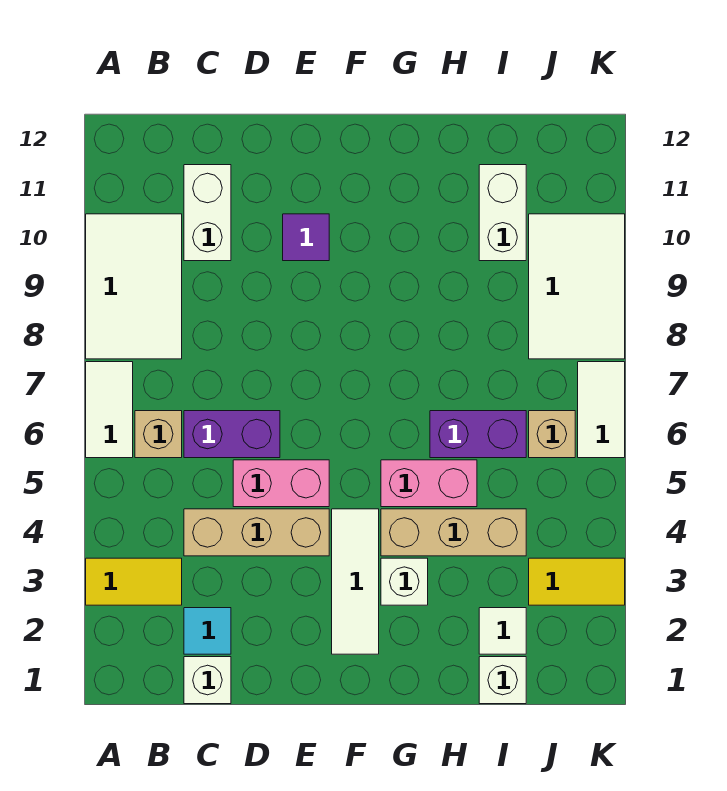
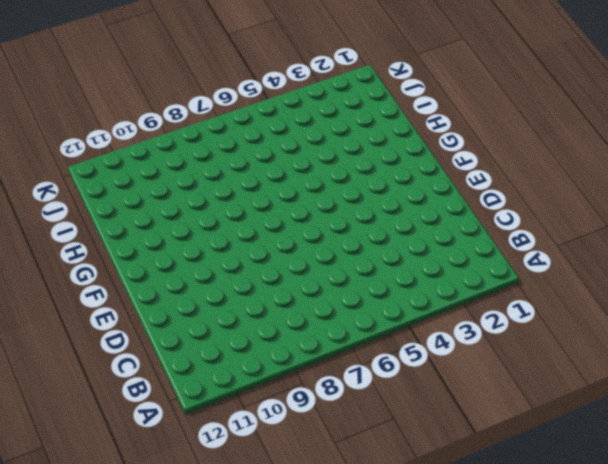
none -> yellow 1x2 tile [86,558,182,605]
none -> white 1x2 tile [86,362,133,458]
none -> white 2x3 tile [86,214,182,359]

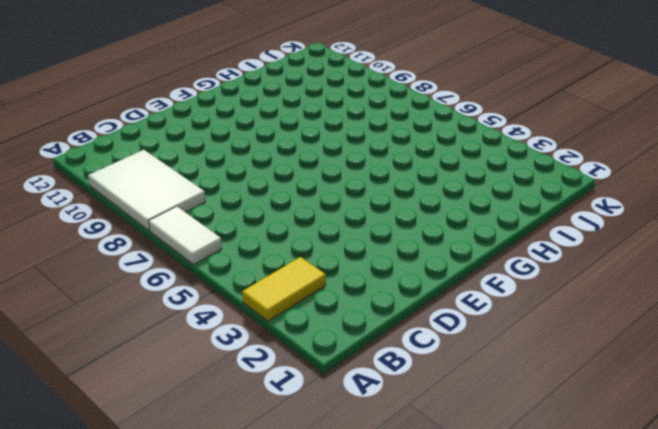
none -> tan 1x1 brick [135,411,182,458]
none -> white 1x1 brick [184,657,231,704]
none -> cyan 1x1 tile [184,608,231,654]

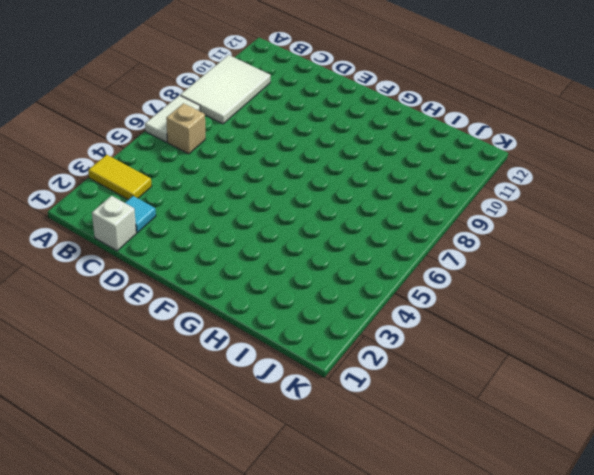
none -> tan 1x3 brick [184,509,329,556]
none -> purple 1x2 brick [184,411,280,458]
none -> white 1x2 brick [184,165,231,261]

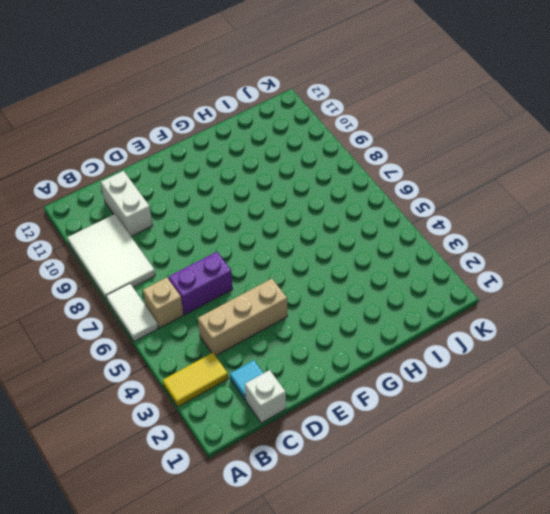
none -> pink 1x2 brick [233,460,329,507]
none -> purple 1x1 tile [283,214,329,261]
none -> white 1x3 tile [332,509,379,654]

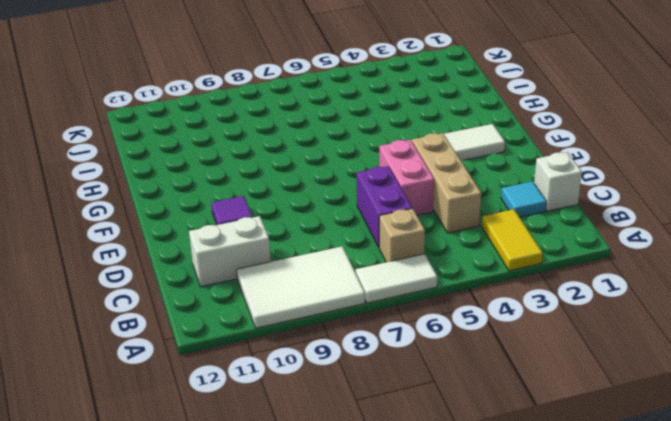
none -> white 1x1 brick [381,558,428,605]
none -> tan 1x3 brick [381,509,526,556]
none -> pink 1x2 brick [381,460,477,507]

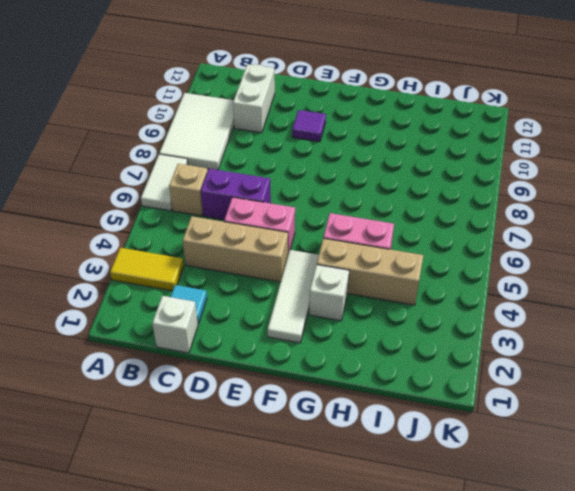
none -> purple 1x2 brick [430,411,526,458]
none -> white 1x1 brick [479,657,526,704]
none -> white 1x1 tile [479,608,526,654]

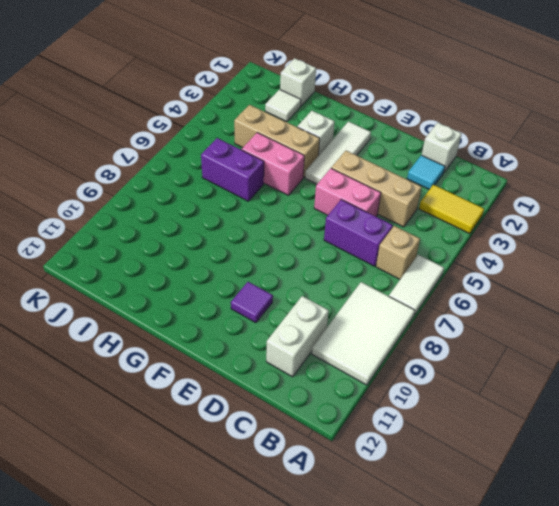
none -> white 1x2 brick [479,165,526,261]
none -> yellow 1x2 tile [529,558,625,605]
none -> tan 1x1 brick [529,411,575,458]

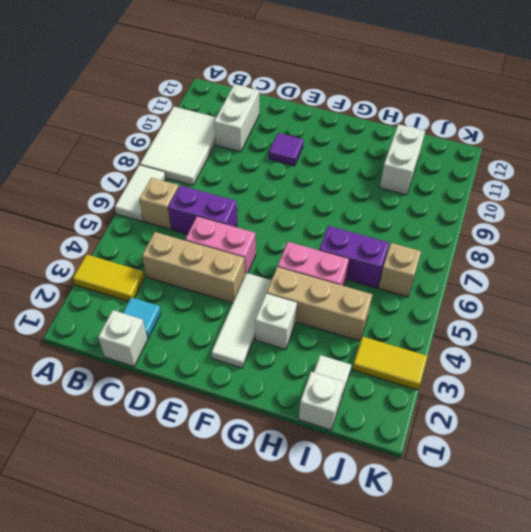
none -> white 2x3 tile [529,214,625,359]
none -> white 1x2 tile [578,362,625,458]

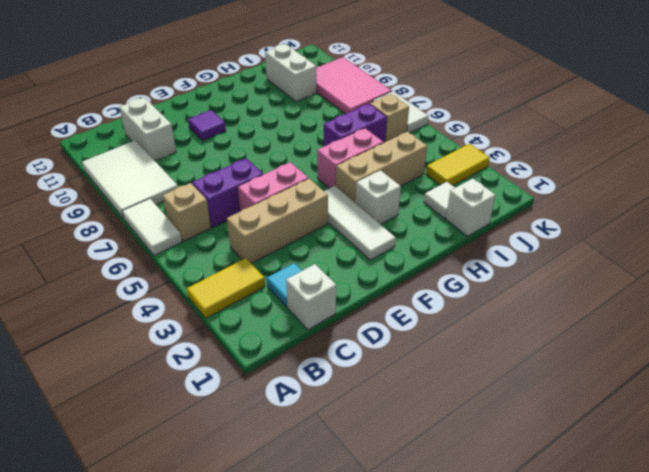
pink 2x3 tile [316,57,392,114] -> white 2x3 tile [529,214,625,359]

